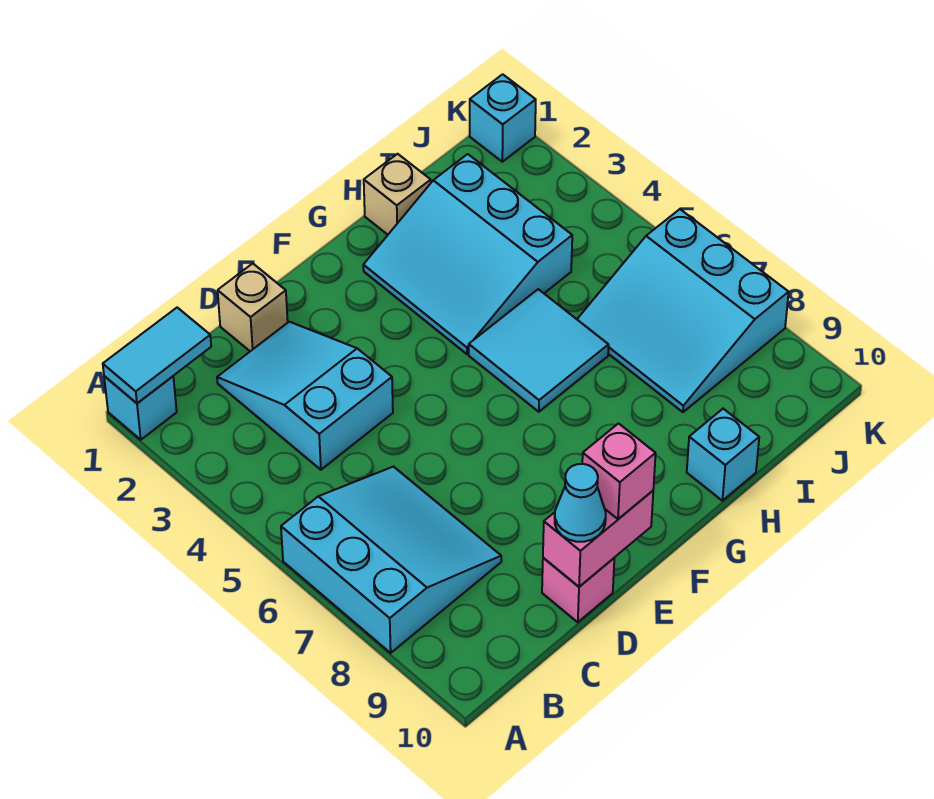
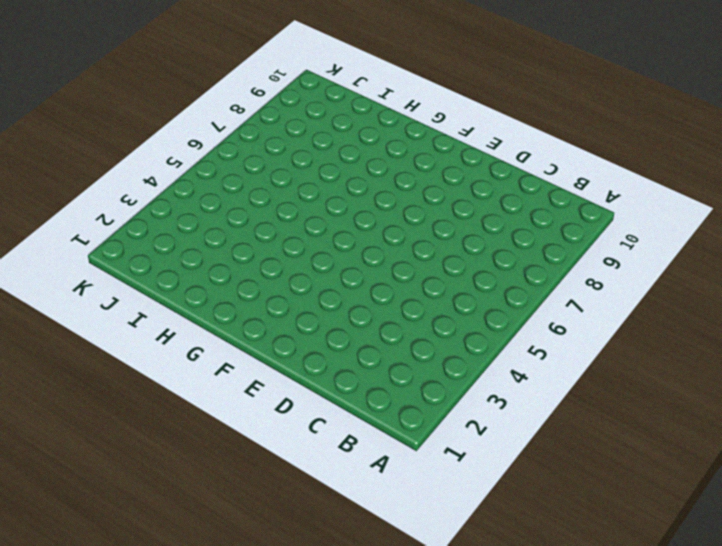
none -> cyan 1x1 brick [104,376,177,440]
none -> cyan 3x3 slope [281,467,501,653]
none -> cyan 2x3 slope [217,322,393,470]

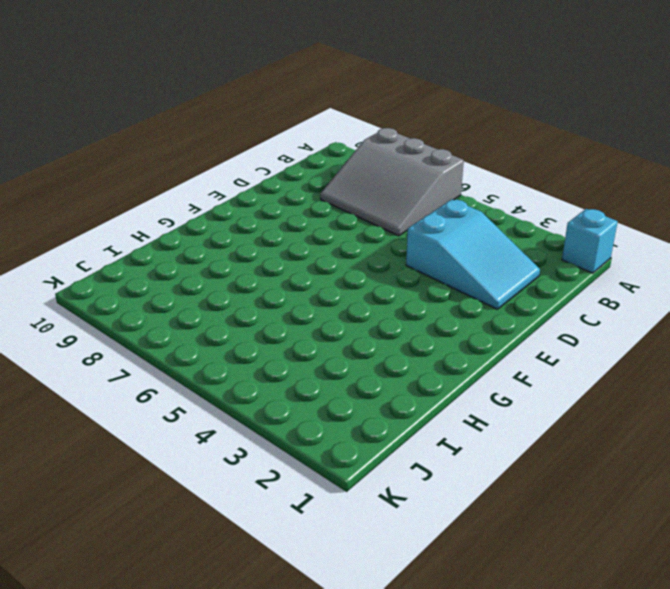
grey 3x3 slope [320,128,464,236] -> cyan 3x3 slope [281,467,501,653]
none -> tan 1x1 brick [218,264,288,351]
none -> pink 1x1 brick [542,558,614,622]
none -> cyan 3x3 slope [363,154,572,354]

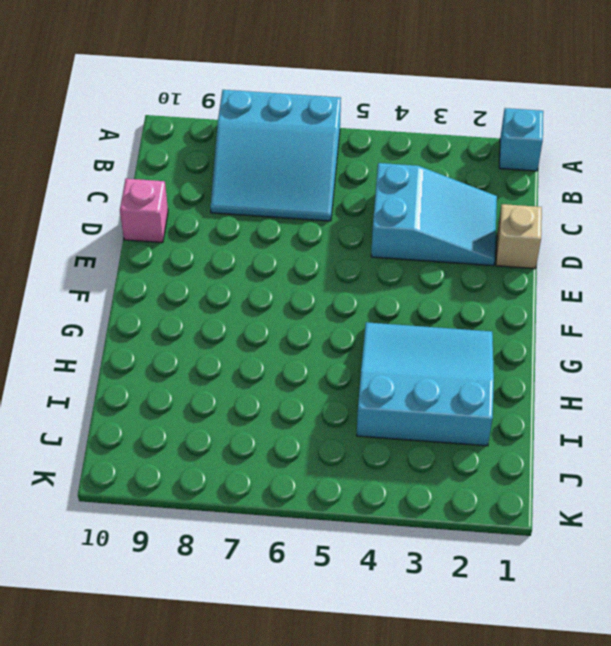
none -> cyan 2x2 tile [469,289,609,412]
none -> tan 1x1 brick [364,154,431,235]
none -> cyan 1x1 brick [687,409,759,501]

